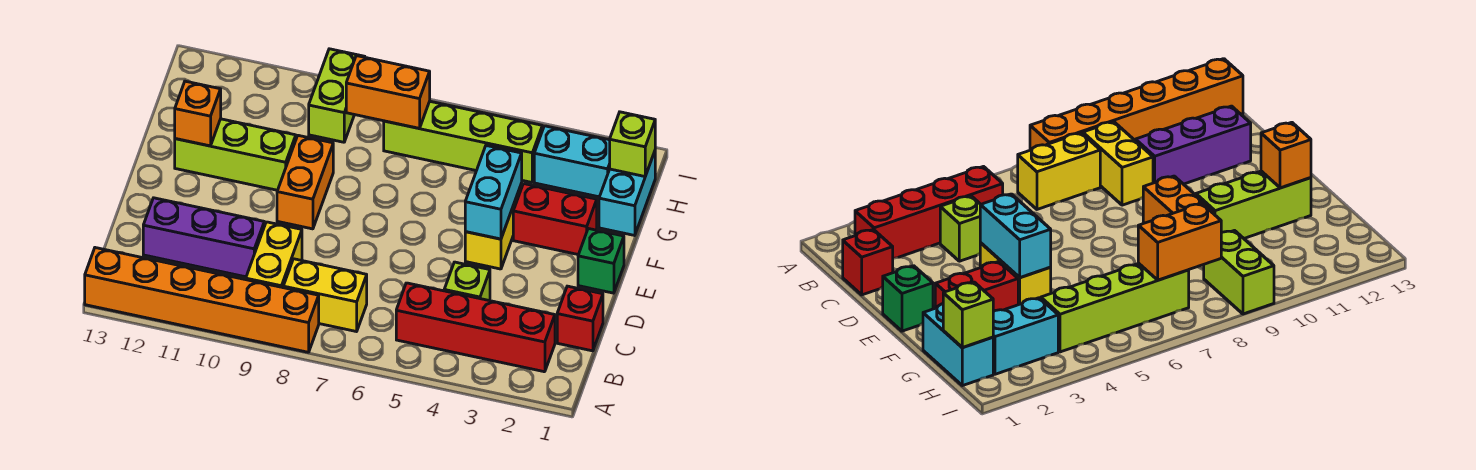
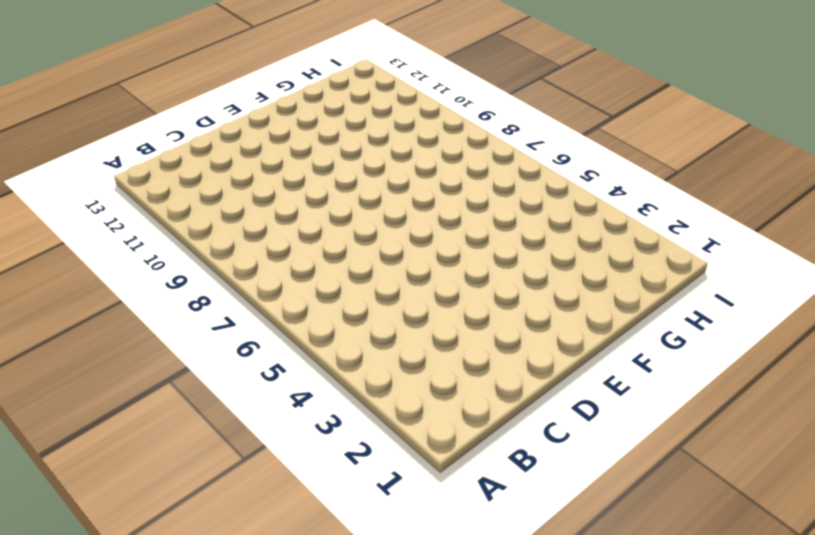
none -> orange 1x6 brick [85,248,319,352]
none -> red 1x4 brick [396,283,555,372]
none -> yellow 1x2 brick [283,259,367,332]

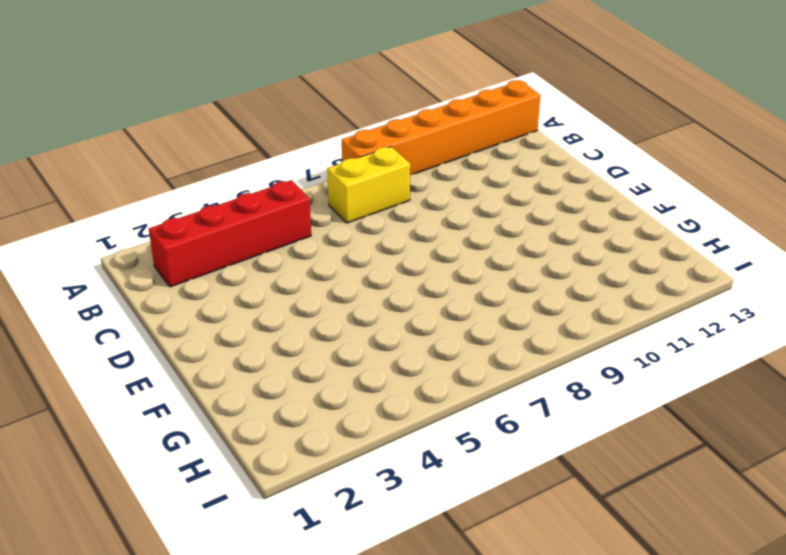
none -> yellow 1x2 brick [246,222,302,288]
none -> red 1x1 brick [557,286,603,351]
none -> lime 1x1 brick [444,262,490,301]

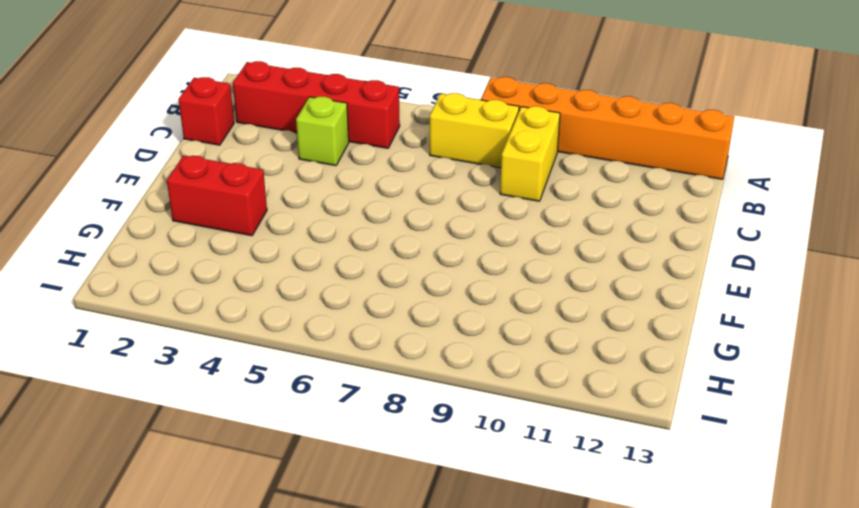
none -> purple 1x3 brick [143,198,264,277]
none -> green 1x1 brick [578,229,624,293]
none -> yellow 1x2 brick [465,183,522,269]

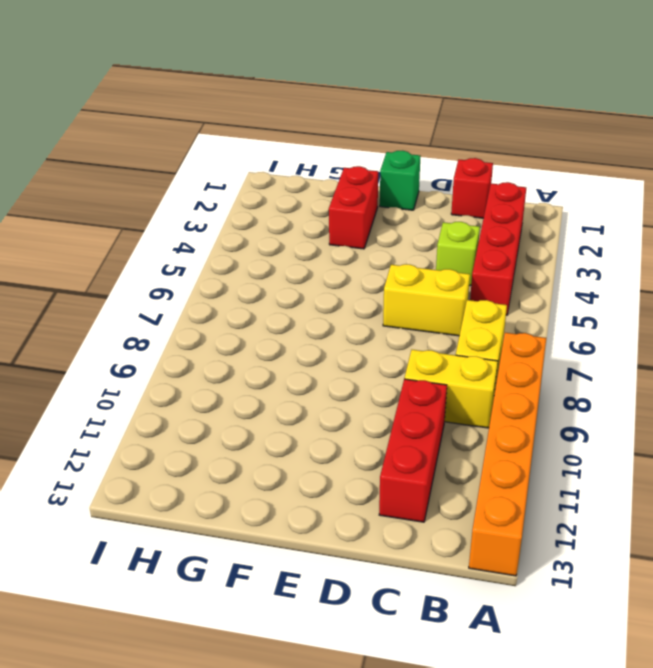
yellow 1x2 brick [383,264,470,336] -> yellow 1x2 brick moved to [465,183,522,269]
red 1x3 brick [379,379,447,522] -> purple 1x3 brick [143,198,264,277]
none -> orange 1x2 brick [277,135,333,229]
none -> lime 1x3 brick [175,119,296,190]
none -> cyan 1x2 brick [599,151,655,236]

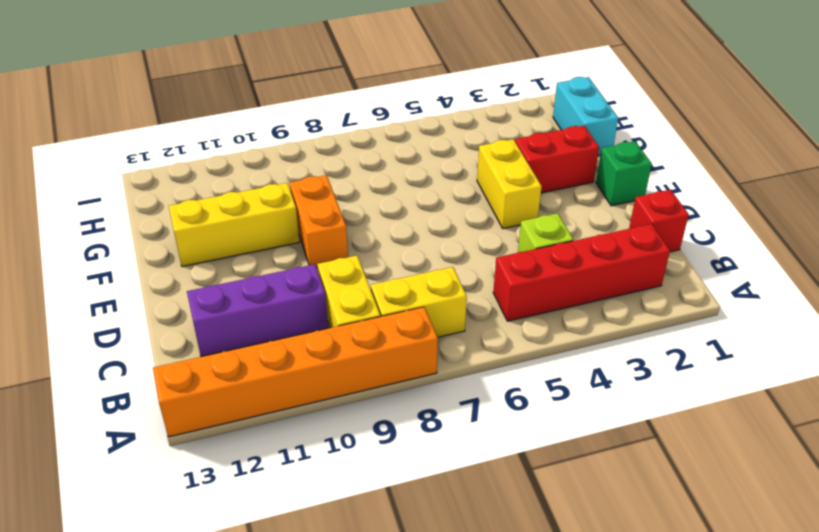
yellow 1x3 brick [169,183,299,267] -> lime 1x3 brick [175,119,296,190]
none -> cyan 1x2 brick [534,126,610,197]
none -> lime 1x4 brick [384,101,542,182]
none -> lime 1x2 brick [309,49,365,142]

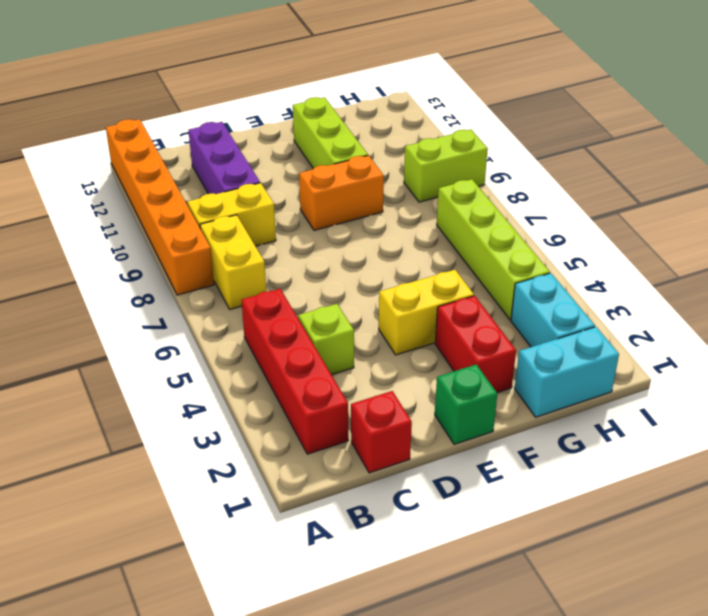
none -> cyan 1x2 brick [465,146,522,239]
none -> orange 1x1 brick [175,81,221,146]
none -> lime 1x1 brick [610,112,655,176]

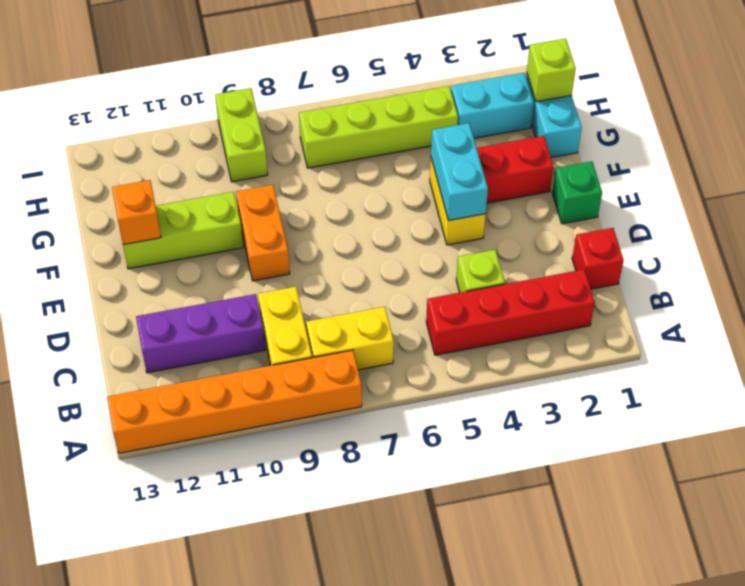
none -> orange 1x2 brick [346,56,430,128]

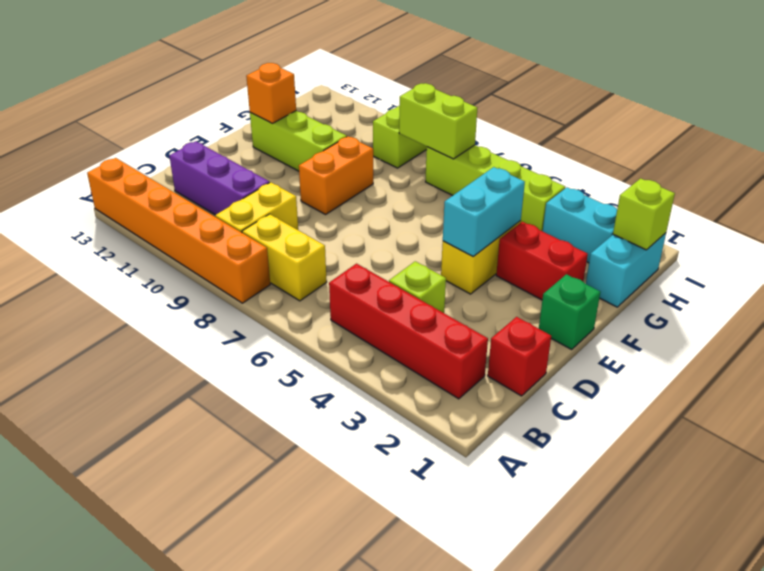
lime 1x2 brick [399,83,477,159] -> orange 1x2 brick [346,56,430,128]

